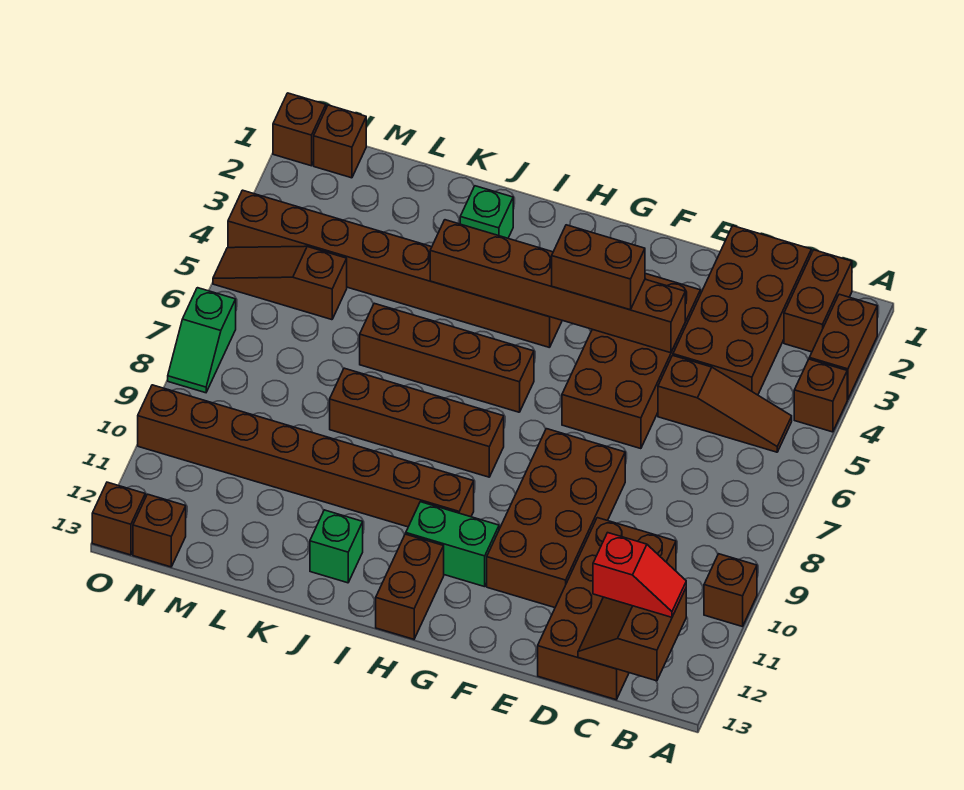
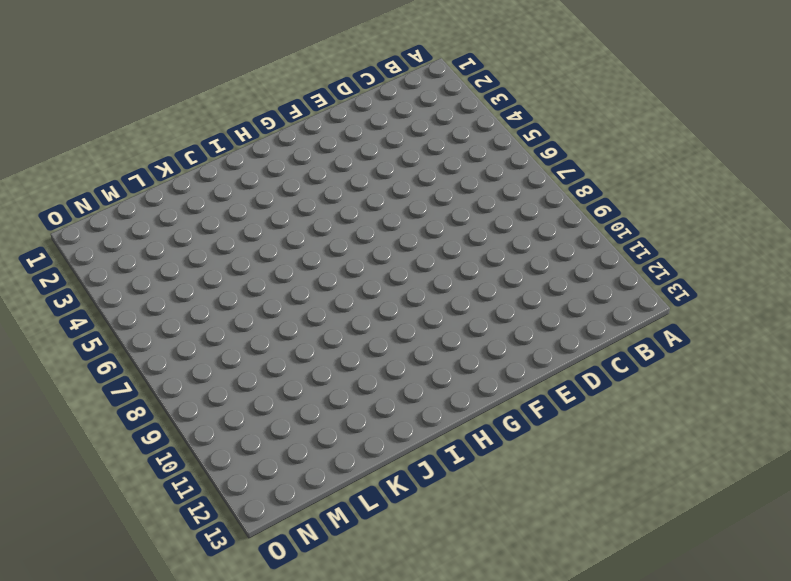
none -> brown 1x2 brick [809,294,877,400]
none -> brown 1x1 brick [794,359,847,432]
none -> brown 1x1 brick [704,554,757,627]

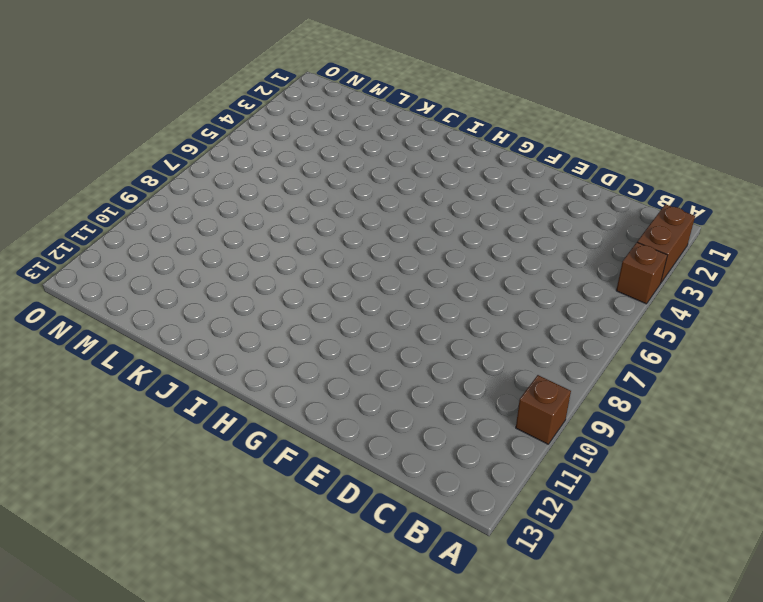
none -> brown 1x2 brick [784,250,852,352]
none -> brown 1x3 slope [658,355,792,452]
none -> brown 2x4 brick [673,226,811,395]

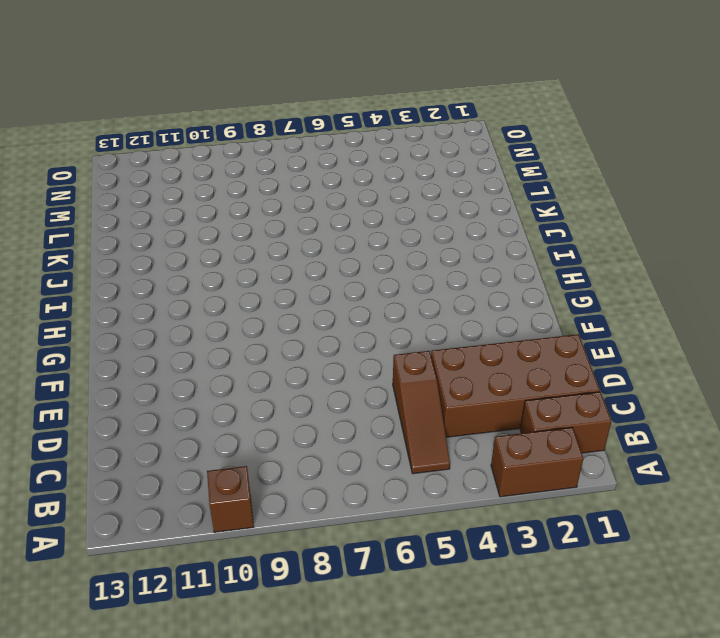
none -> brown 1x1 brick [794,359,847,432]
none -> brown 2x4 brick [538,518,676,700]
none -> brown 2x4 brick [562,273,700,449]

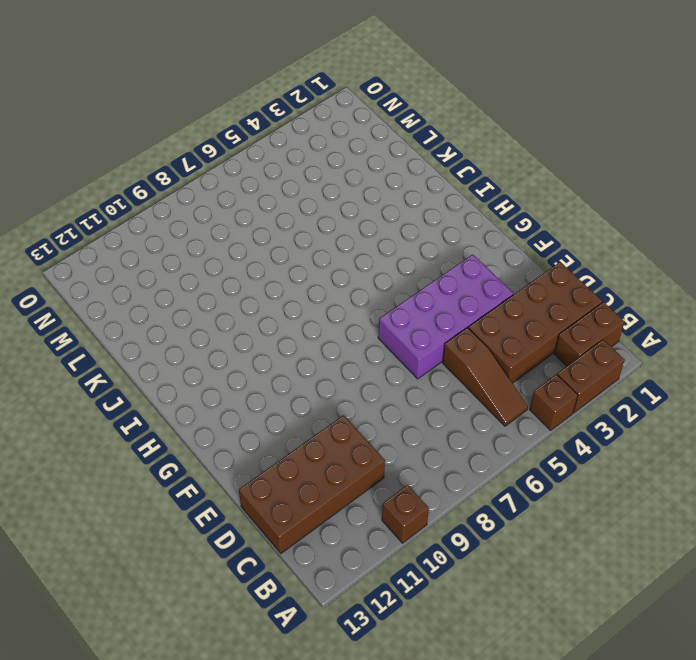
purple 2x4 brick [378,254,513,379] -> brown 2x4 brick [562,273,700,449]
none -> brown 2x4 brick [487,429,625,608]
none -> green 1x2 brick [406,502,499,587]
none -> brown 1x8 brick [228,190,562,348]

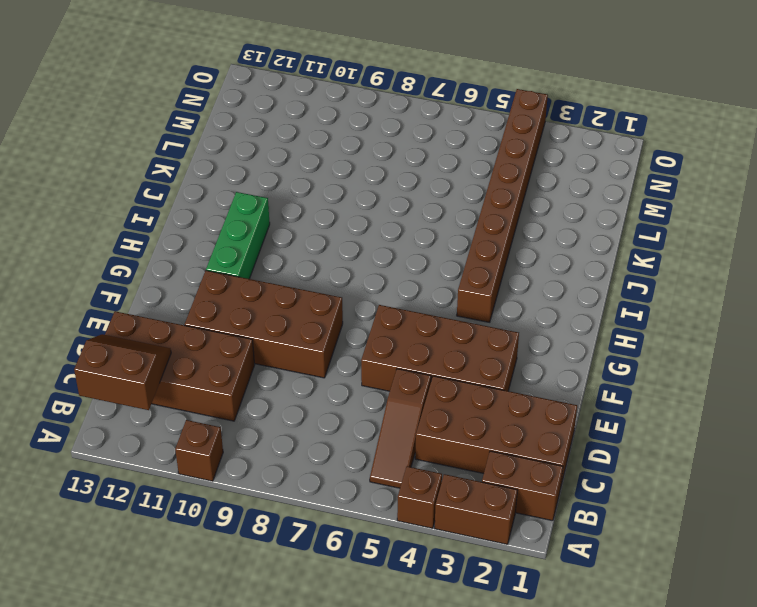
green 1x3 brick [206,192,270,279] -> green 1x2 brick [406,502,499,587]
none -> brown 1x4 brick [360,303,534,412]
none -> brown 1x4 brick [330,368,504,477]
none -> brown 1x8 brick [138,385,474,527]

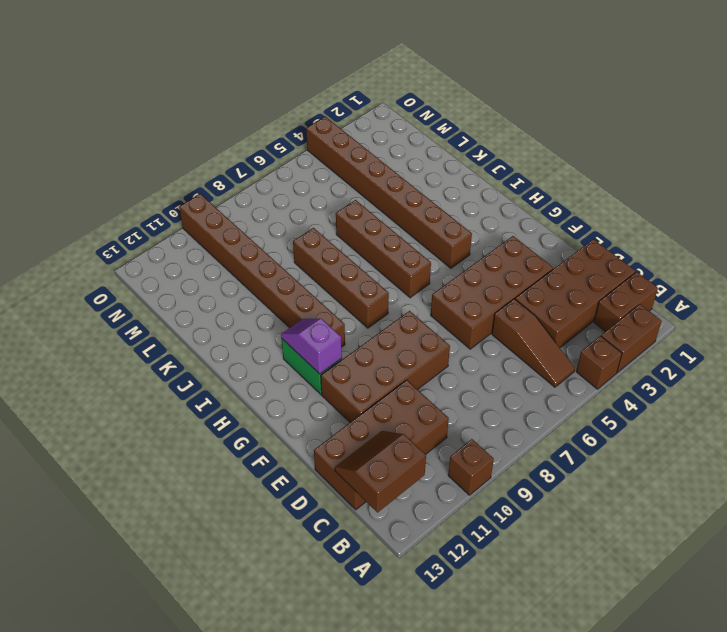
purple 1x2 slope [281,319,342,374] -> none
none -> brown 1x2 brick [376,534,444,639]
none -> green 1x1 brick [460,186,513,238]
none -> green 1x1 brick [310,510,363,583]

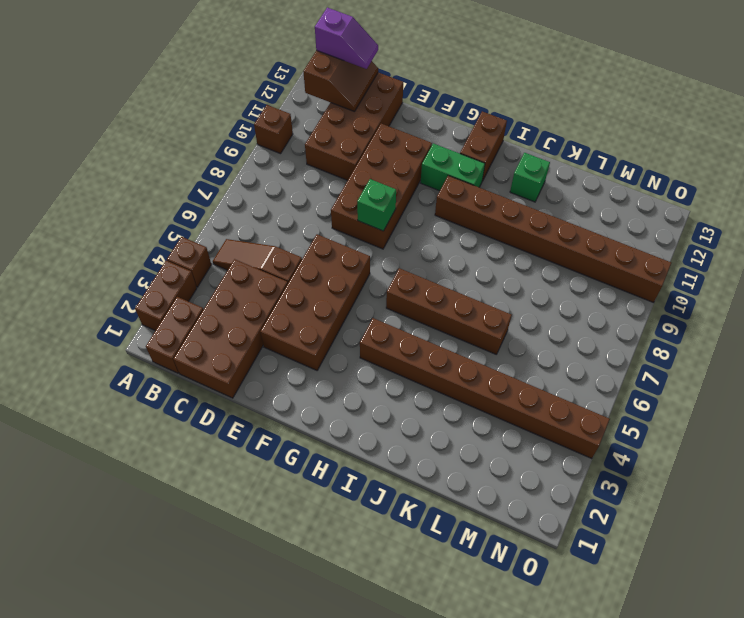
purple 1x2 slope [315,8,378,69] -> none
green 1x1 brick [357,179,396,231] -> green 1x1 brick moved to [460,186,513,238]
none -> brown 1x4 brick [330,368,504,477]
none -> brown 1x3 slope [213,246,347,320]
none -> brown 1x1 brick [314,105,366,178]

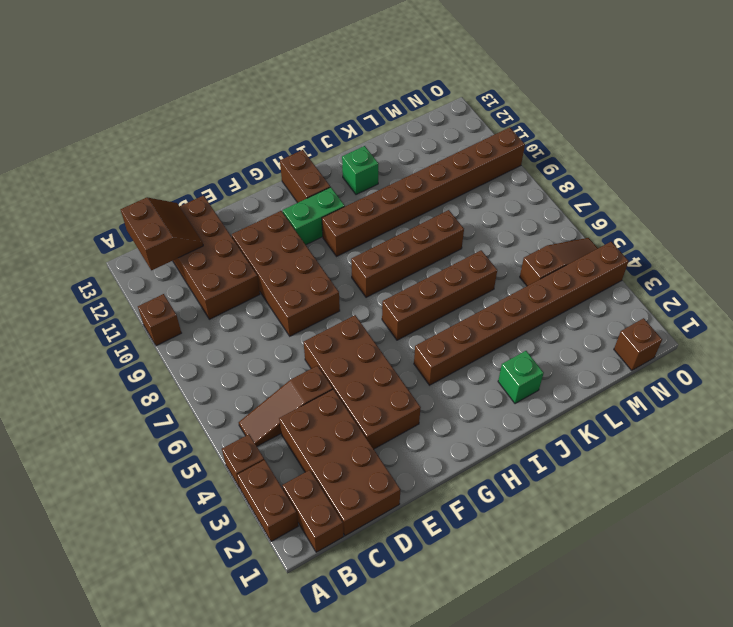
none -> brown 1x1 brick [133,494,186,567]
none -> brown 1x1 brick [273,93,326,166]
none -> green 1x2 slope [168,288,236,393]

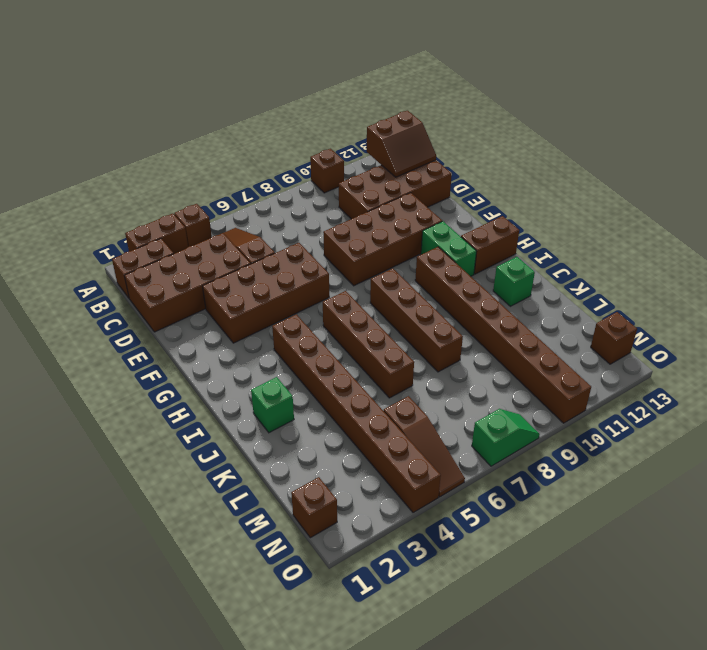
none -> brown 1x1 brick [273,93,326,166]
none -> brown 1x1 brick [92,482,145,555]
none -> brown 1x6 brick [430,220,685,353]

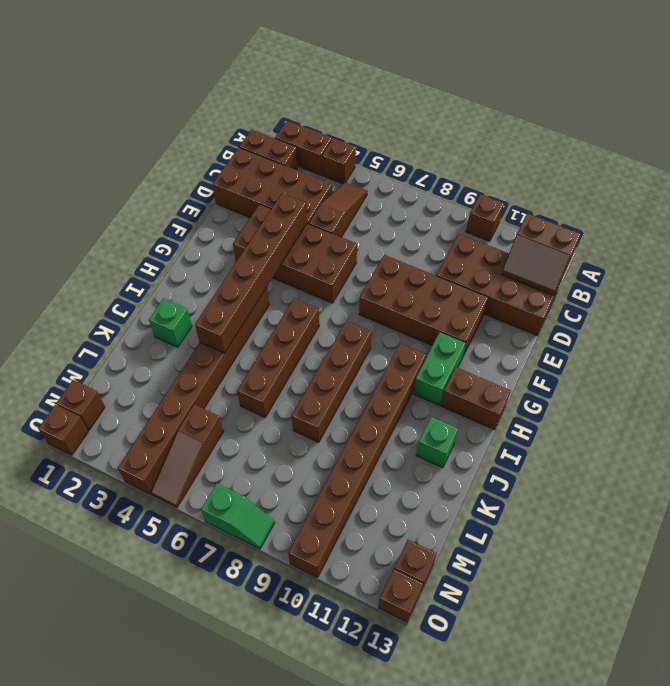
none -> red 1x2 slope [593,533,686,617]
none -> brown 1x2 brick [552,225,645,310]

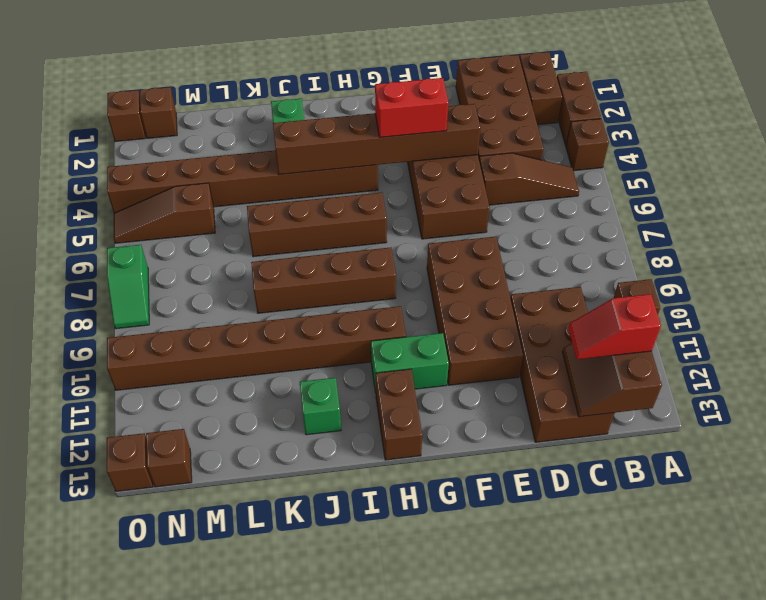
red 1x2 slope [568,294,661,359] -> red 1x2 slope turned to [593,533,686,617]
red 1x2 brick [375,78,448,137] -> brown 1x2 brick [552,225,645,310]

